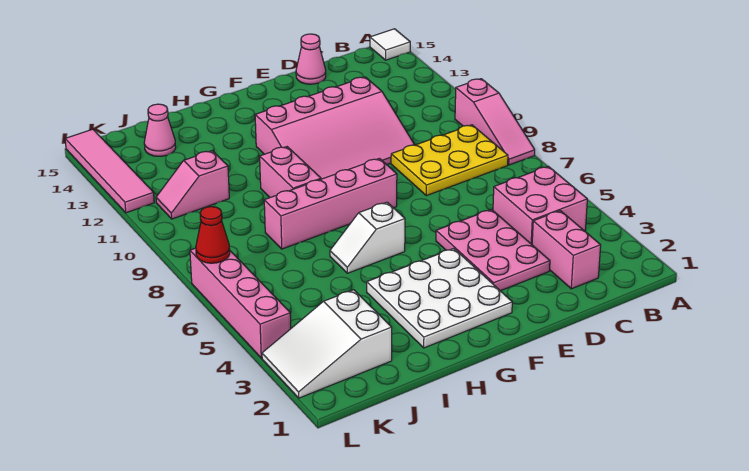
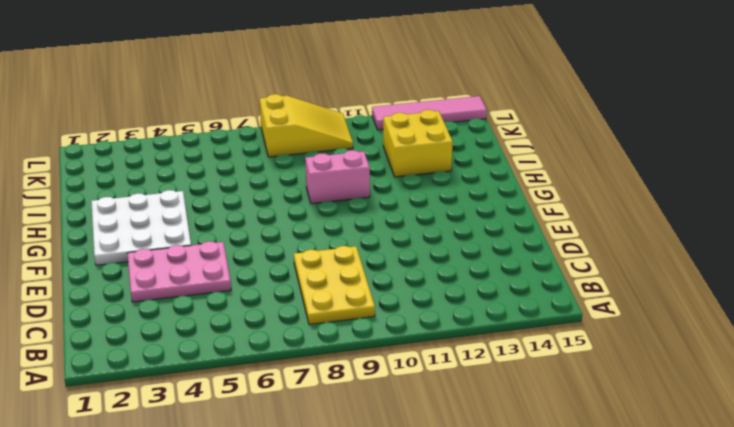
yellow 2x2 brick [383,110,453,177] -> none
yellow 2x3 slope [260,94,353,157] -> none
none -> pink 1x3 slope [455,79,535,165]
none -> white 1x1 tile [370,29,410,60]
none -> pink 2x2 brick [493,166,587,244]

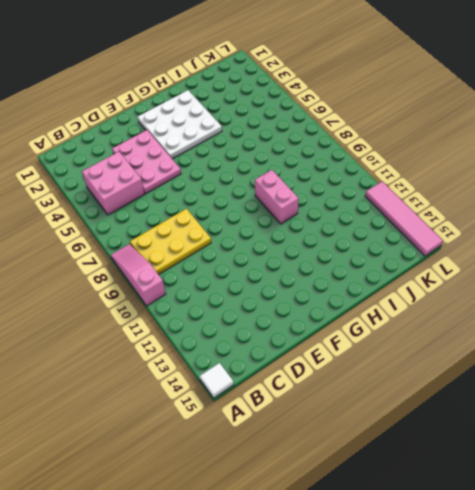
none -> pink 1x2 brick [532,211,601,289]
none -> pink 3x4 slope [255,77,415,179]
none -> pink 1x1 cone [296,34,326,84]

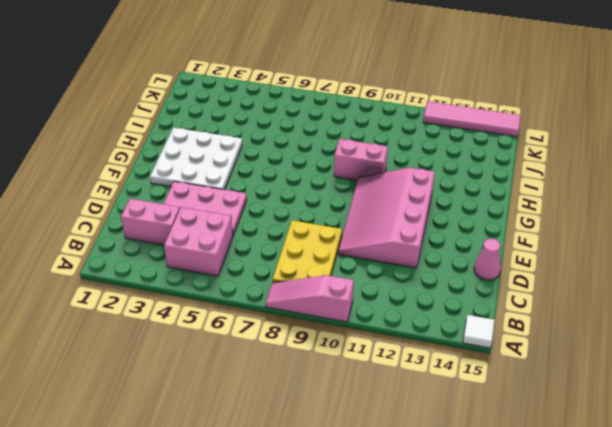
none -> pink 1x4 brick [264,158,397,249]
none -> white 1x2 slope [330,202,405,273]
none -> white 2x3 slope [262,290,392,398]

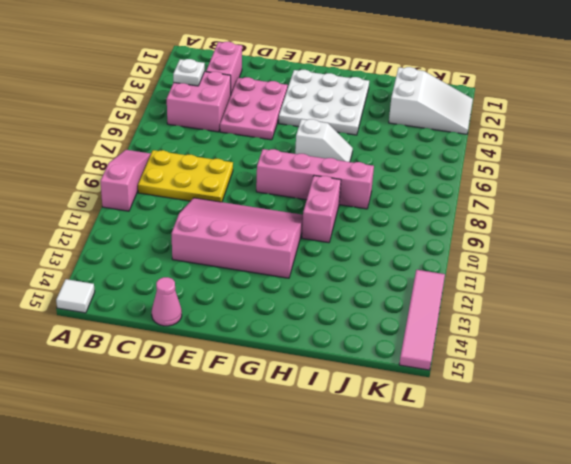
white 1x1 plate [173,59,205,86] -> none
none -> pink 1x2 slope [156,151,229,219]
none -> pink 1x1 cone [144,104,176,156]
none -> pink 1x4 brick [190,248,291,358]

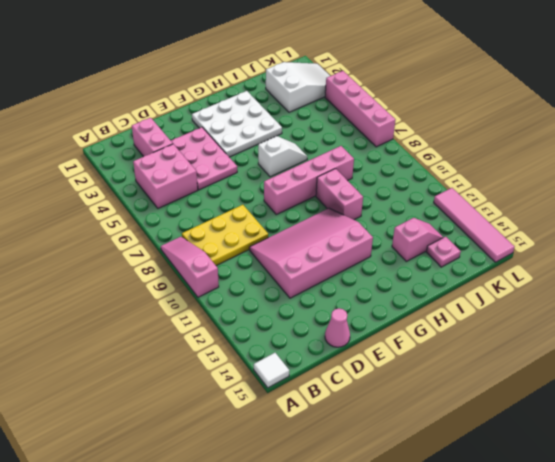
pink 1x2 slope [392,218,443,261] -> pink 1x2 slope moved to [156,151,229,219]
pink 1x1 plate [427,237,461,267] -> pink 1x1 cone [144,104,176,156]
none -> red 1x1 cone [196,207,230,263]

